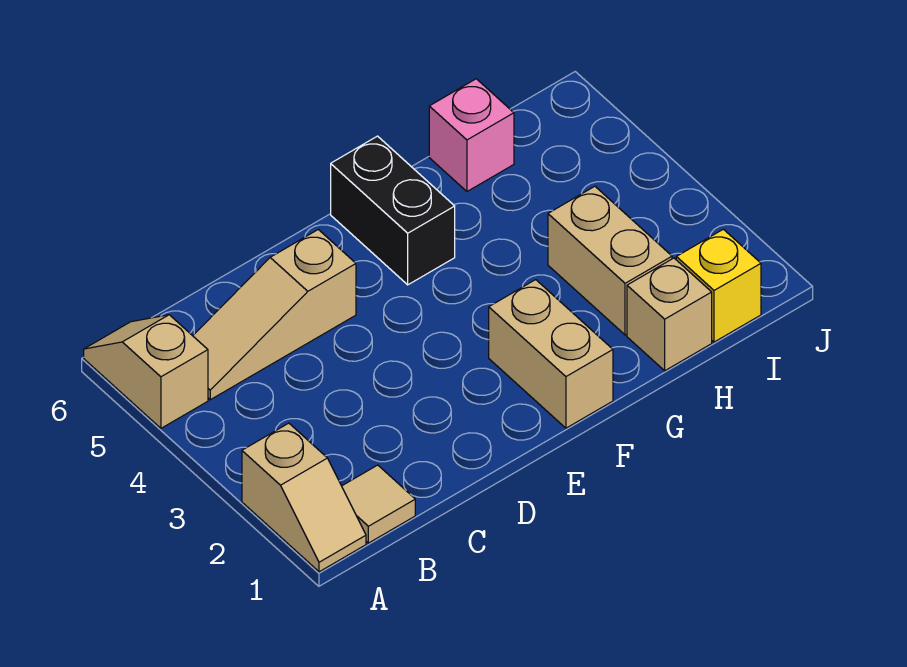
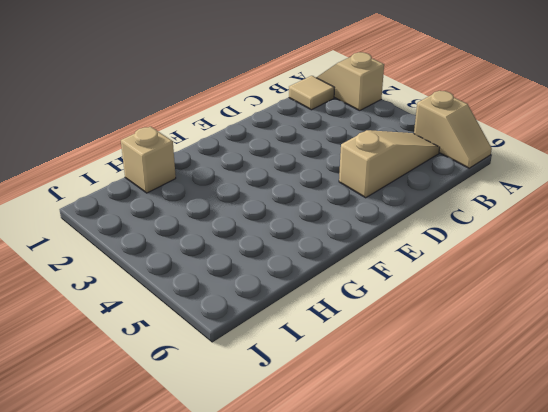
none -> tan 1x2 brick [489,280,613,428]
none -> black 1x2 brick [331,136,455,285]

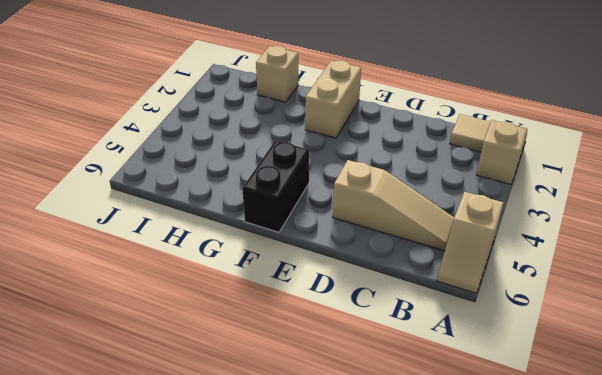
none -> tan 1x2 brick [548,186,672,335]
none -> pink 1x1 brick [429,79,514,191]

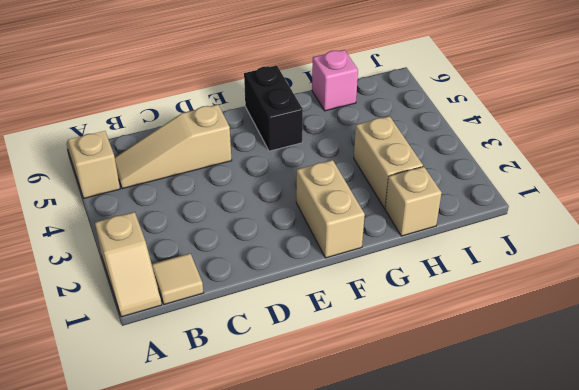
none -> yellow 1x1 brick [676,229,761,342]

